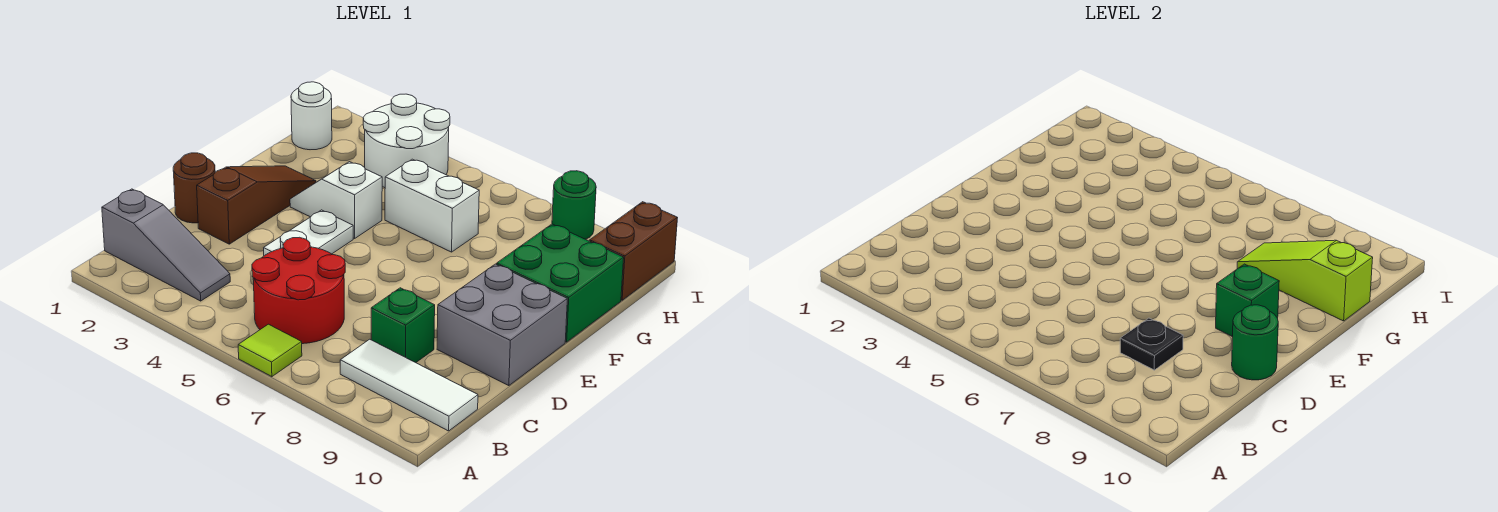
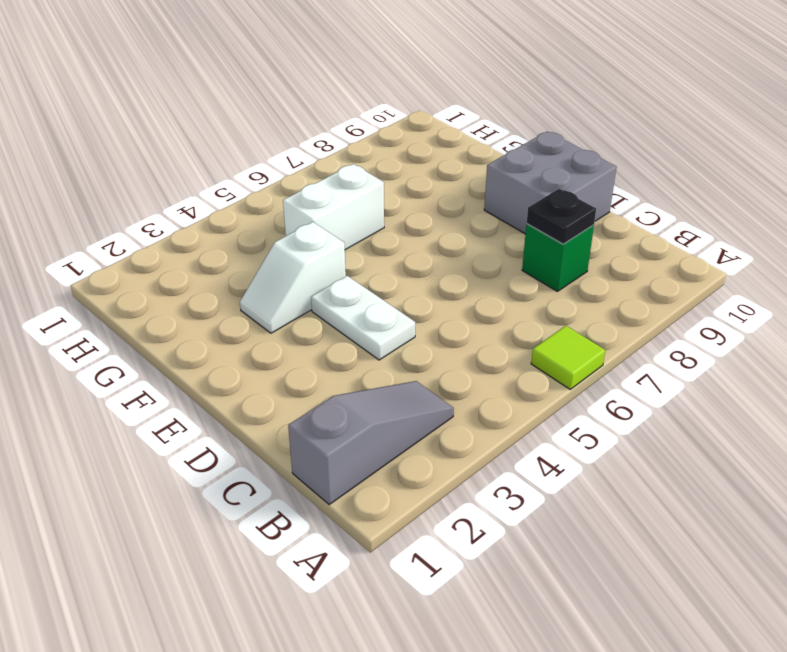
none -> red 2x2 round brick [252,237,345,344]
none -> white 1x3 tile [340,339,478,431]
none -> brown 1x1 round brick [173,153,215,223]

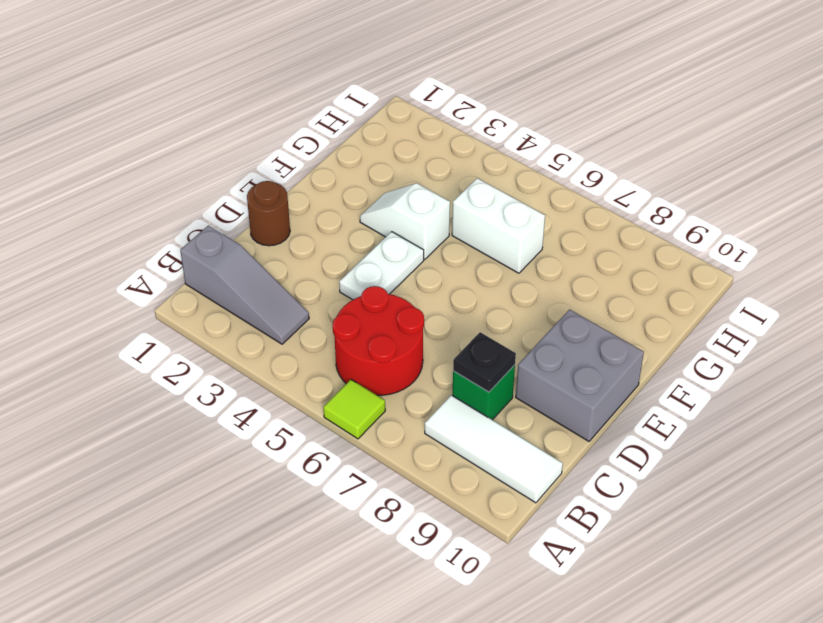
none -> brown 1x3 slope [197,166,316,244]
none -> green 2x2 brick [497,224,624,342]
none -> white 1x1 round brick [291,82,332,150]

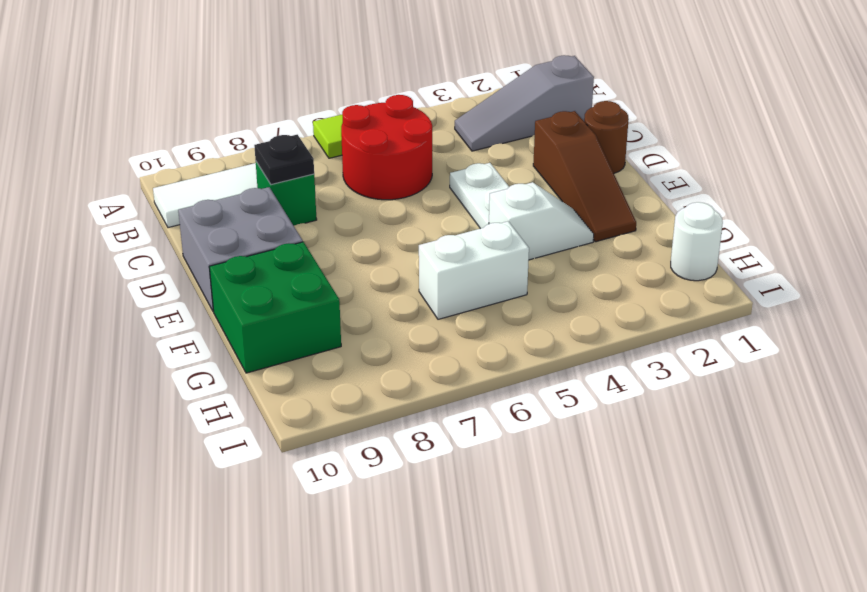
none -> white 2x2 round brick [363,94,450,188]
none -> brown 1x2 brick [590,202,677,300]
none -> green 1x1 round brick [552,171,596,239]

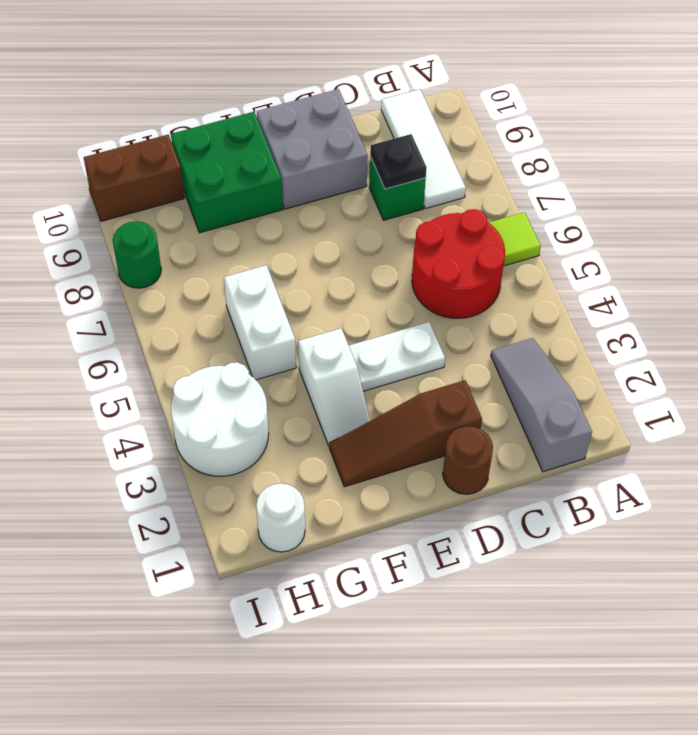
none -> green 1x1 round brick [1232,305,1278,380]
none -> green 1x1 brick [1216,264,1279,337]
none -> lime 1x3 slope [1237,240,1373,321]

